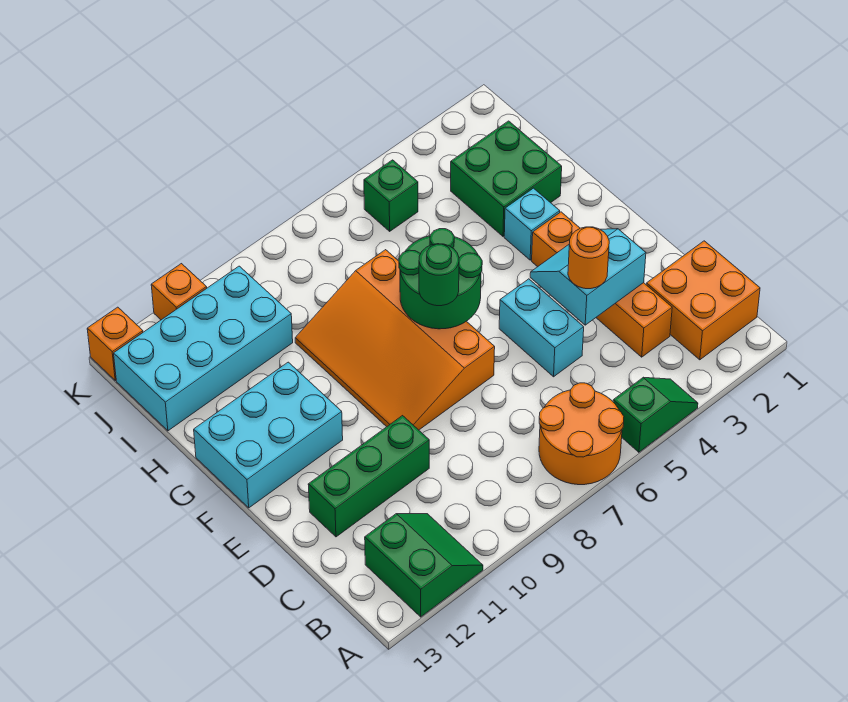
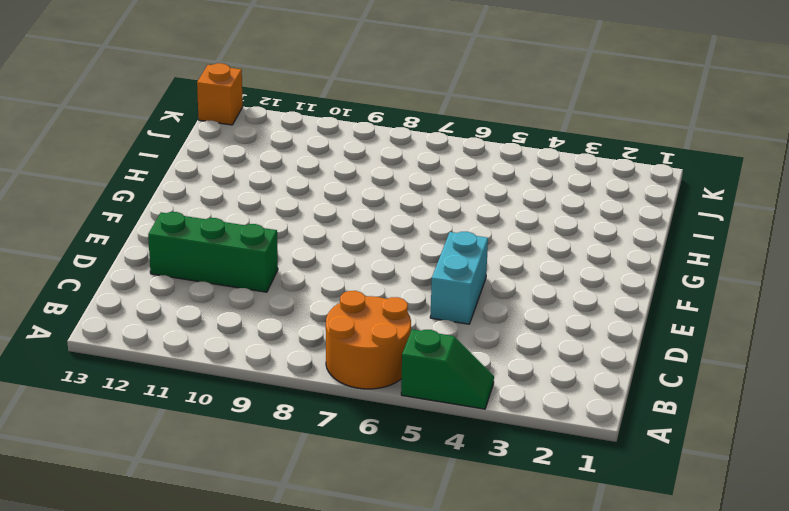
none -> green 2x2 slope [365,514,483,617]
none -> orange 2x2 brick [646,241,760,360]
none -> orange 1x4 brick [532,212,672,357]

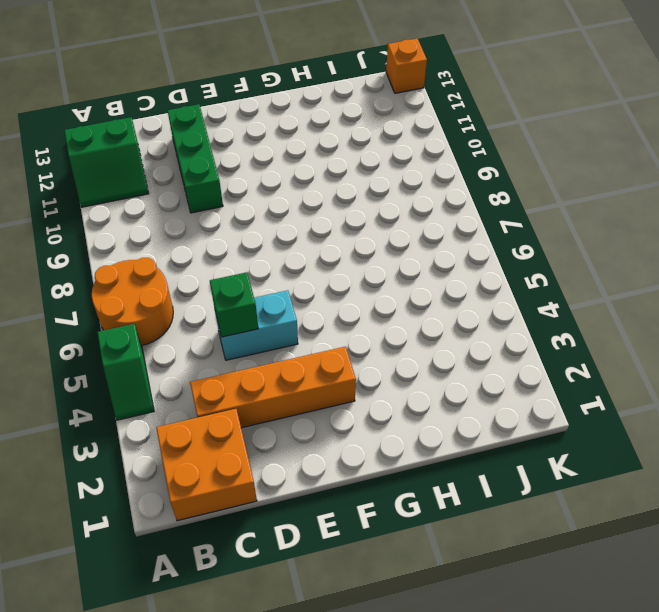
green 1x1 brick [210,272,258,337] -> green 1x1 brick moved to [364,160,418,231]
none -> orange 3x4 slope [295,250,495,430]
none -> cyan 2x3 brick [194,362,343,508]
none -> cyan 1x1 brick [504,188,560,260]

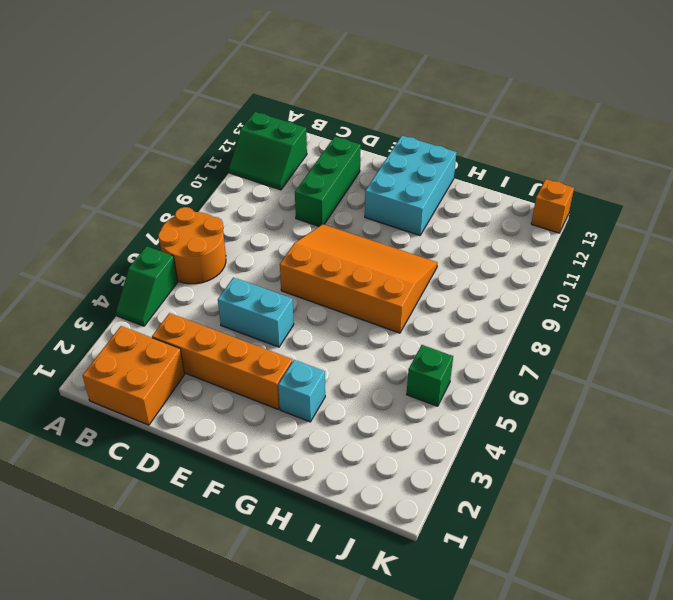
none -> green 2x2 brick [451,121,562,236]
none -> cyan 2x4 brick [114,266,293,431]
none -> orange 1x1 brick [151,264,207,320]

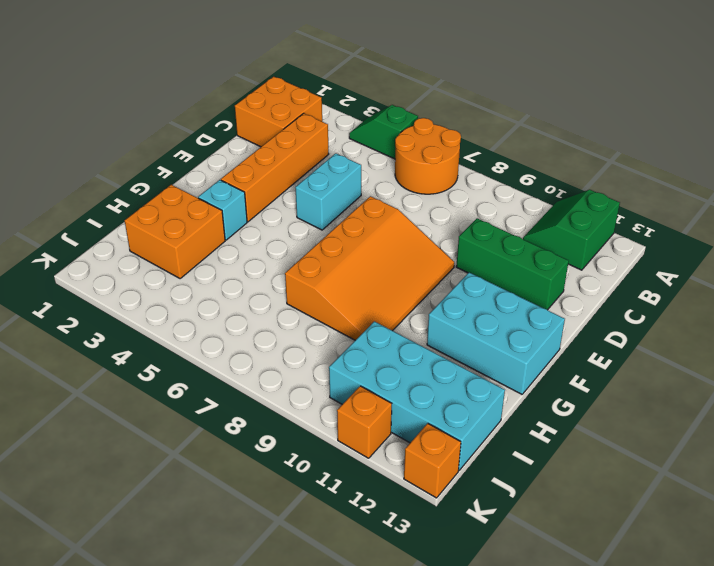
orange 2x2 brick [125,185,225,278] -> green 2x2 brick [451,121,562,236]
none -> green 1x1 brick [364,160,418,231]
none -> cyan 2x2 slope [530,229,646,325]
none -> green 2x2 round brick [399,229,482,329]

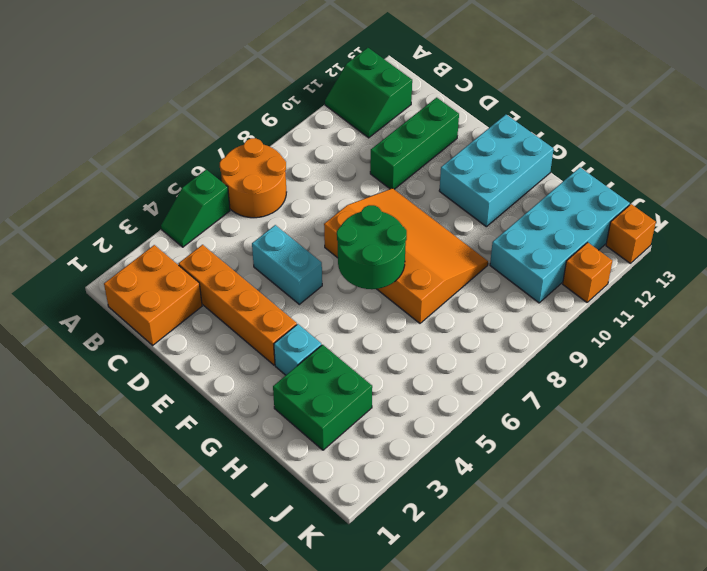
none -> green 1x1 brick [364,160,418,231]
none -> cyan 2x2 slope [530,229,646,325]
none -> orange 1x1 round brick [568,227,609,289]

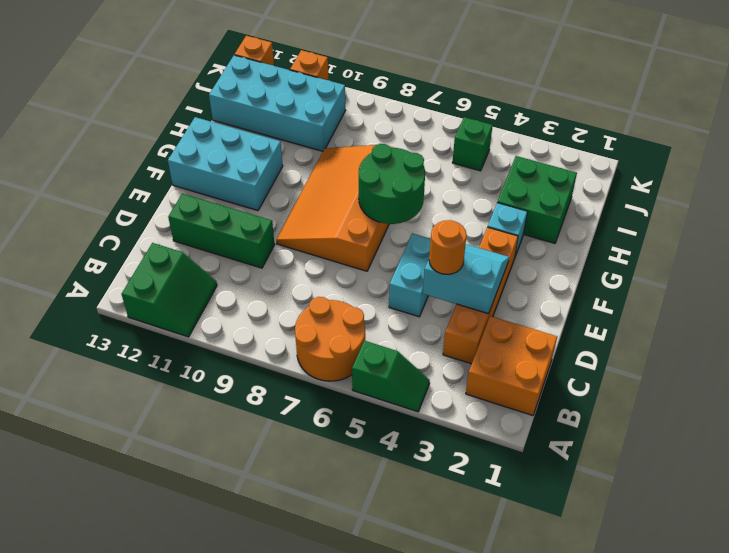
none -> green 1x1 round brick [419,244,459,306]

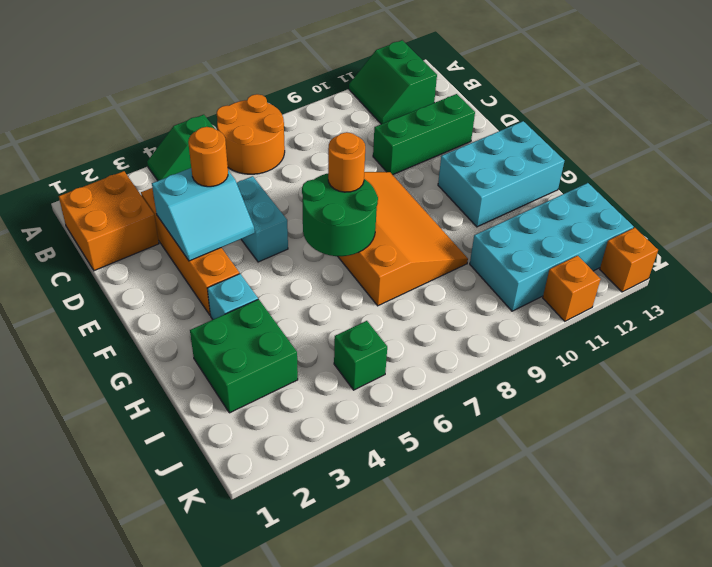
orange 1x1 round brick [328,132,365,192] -> green 1x1 round brick [419,244,459,306]

